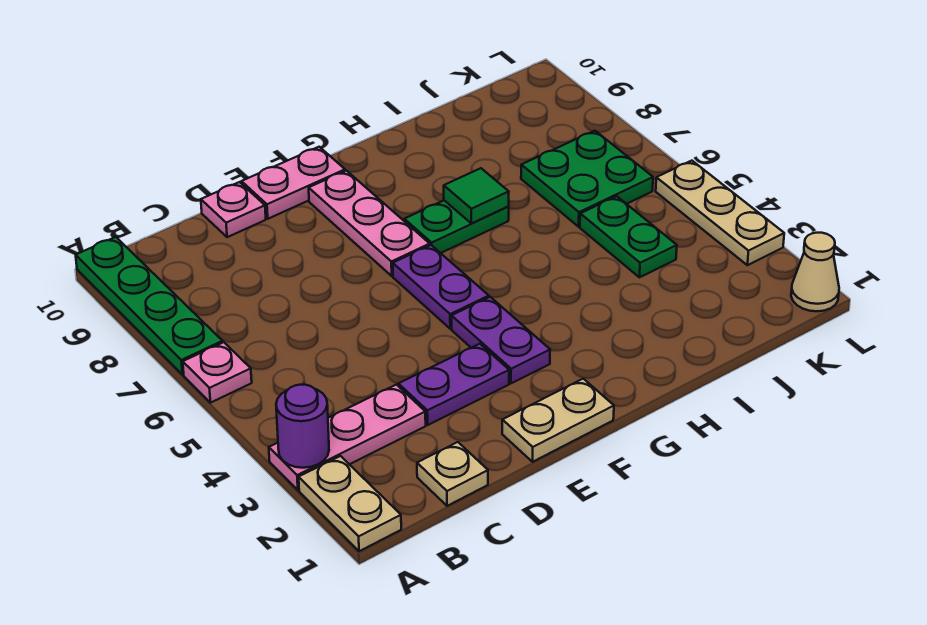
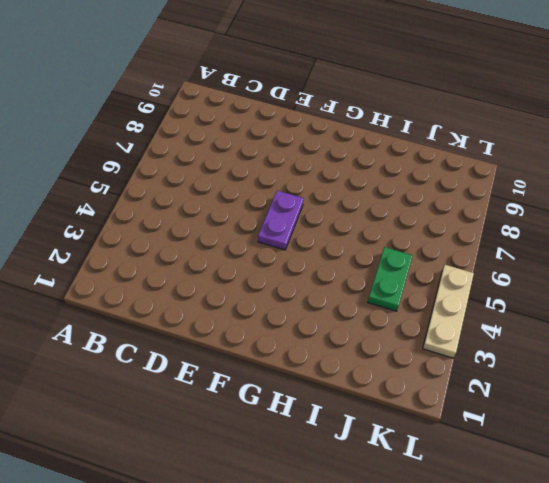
none -> tan 1x2 plate [299,456,401,551]
none -> pink 1x3 plate [269,385,426,490]
none -> pink 1x1 plate [183,342,252,403]

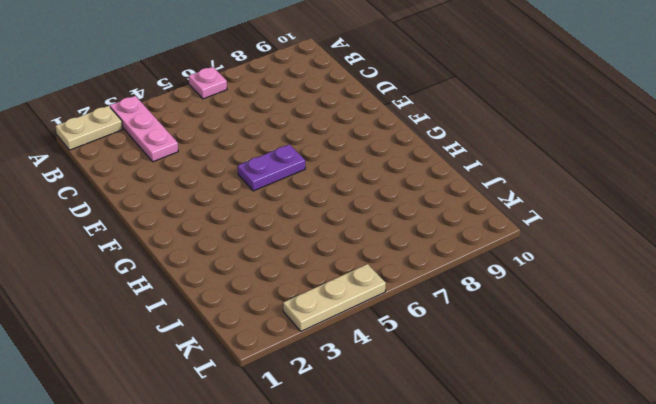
none -> green 1x4 plate [76,237,223,375]
none -> tan 1x1 plate [417,442,488,506]
none -> purple 1x2 plate [398,344,509,425]

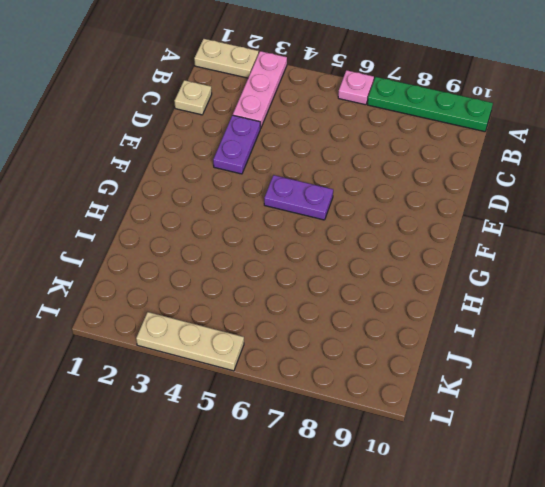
none -> pink 1x1 plate [201,182,266,237]
none -> tan 1x2 plate [502,379,614,462]
none -> pink 1x2 plate [241,147,345,219]

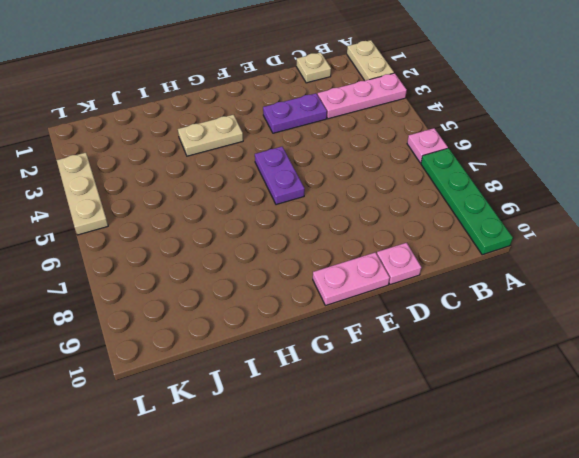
tan 1x2 plate [178,115,243,156] -> tan 1x2 plate moved to [502,379,614,462]
none -> purple 1x2 plate [452,297,550,383]
none -> pink 1x3 plate [309,171,430,276]
none -> green 1x2 plate [404,201,509,253]

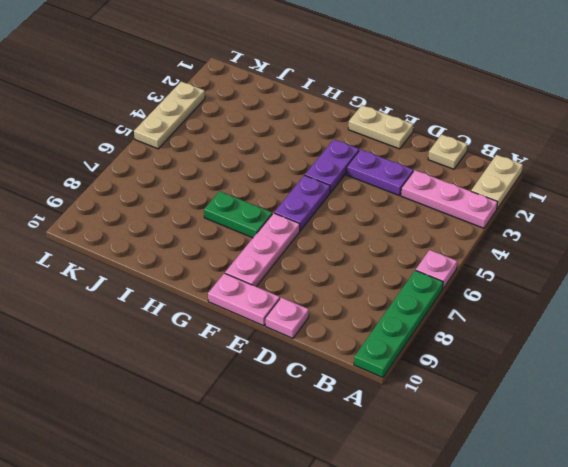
none -> green 1x2 plate [580,196,677,277]
none -> green 2x2 plate [521,131,653,227]
none -> tan 1x1 cone [791,233,839,311]

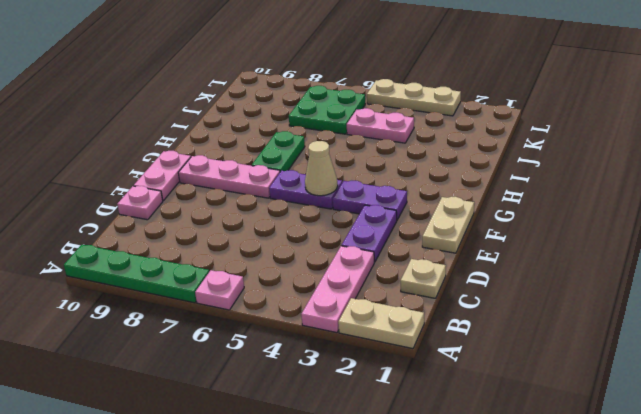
tan 1x1 cone [305,141,338,196] -> tan 1x1 cone moved to [791,233,839,311]
pink 1x2 plate [347,108,414,143] -> green 1x2 plate [580,196,677,277]
none -> purple 1x1 round brick [276,385,329,468]
none -> green 1x1 tile [444,168,509,223]

